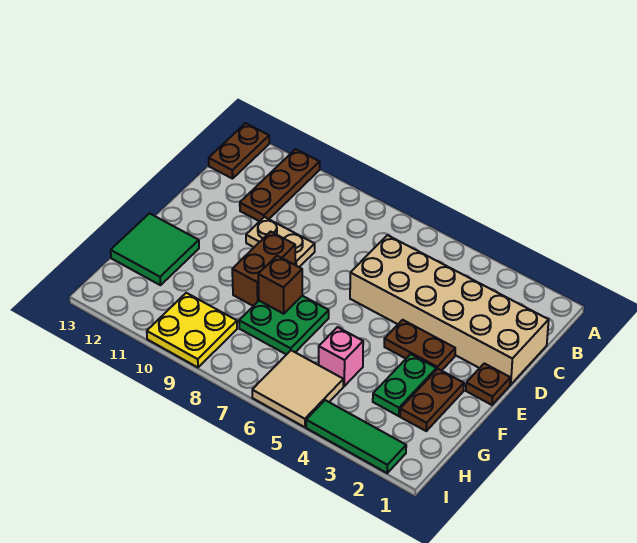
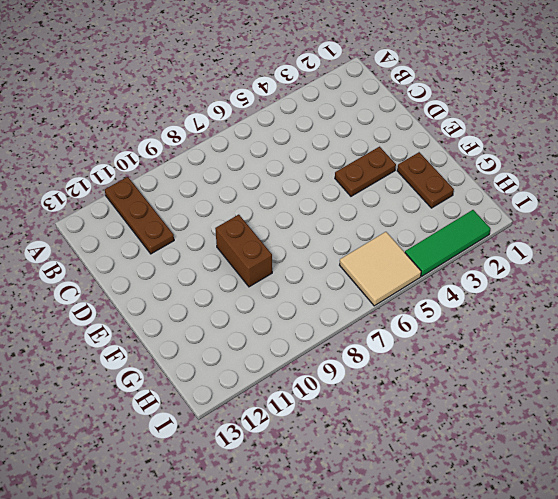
none -> brown 1x2 plate [209,123,269,179]
none -> tan 2x6 brick [350,235,549,385]
none -> tan 1x2 plate [246,217,315,267]

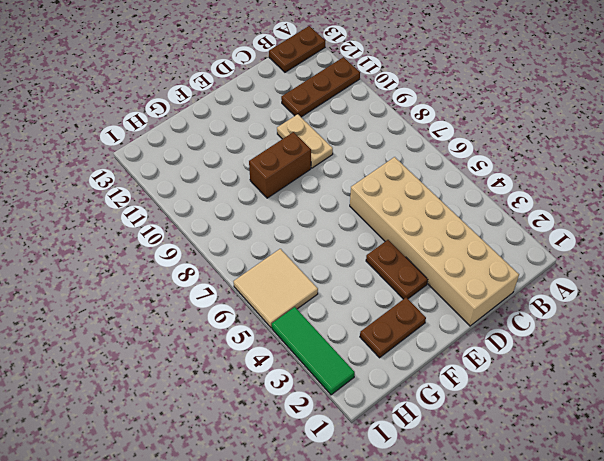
none -> brown 1x1 plate [466,363,510,405]
none -> green 1x2 plate [373,354,437,416]
none -> green 2x2 plate [239,296,329,355]

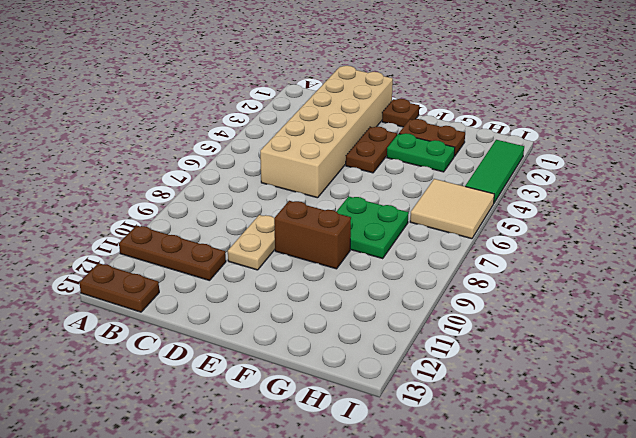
none -> green 2x2 tile [111,213,199,285]
none -> pink 1x1 brick [319,327,363,386]
none -> yellow 2x2 plate [147,293,237,367]

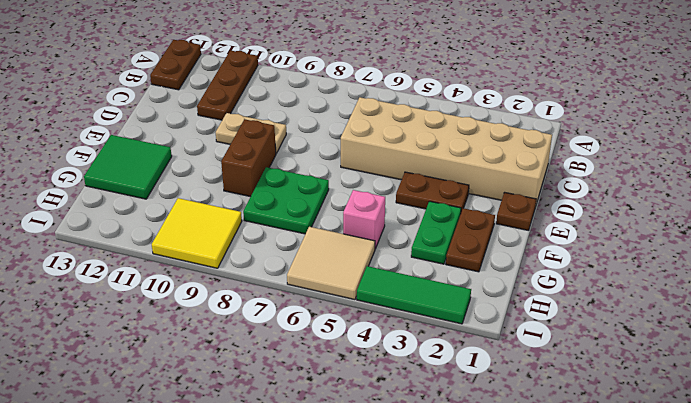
yellow 2x2 tile [152,198,242,268] -> yellow 2x2 plate [147,293,237,367]
none -> brown 1x1 brick [258,256,302,314]

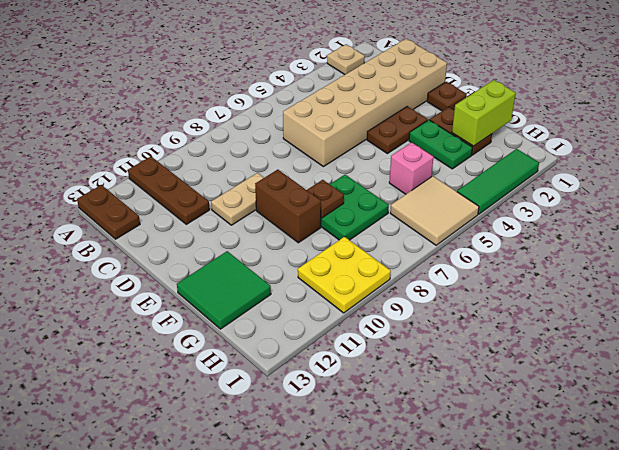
tan 1x1 plate [327,44,365,74] -> none
brown 1x1 plate [307,180,344,218] -> brown 1x1 brick [258,256,302,314]
lime 1x2 brick [452,80,516,146] -> none

